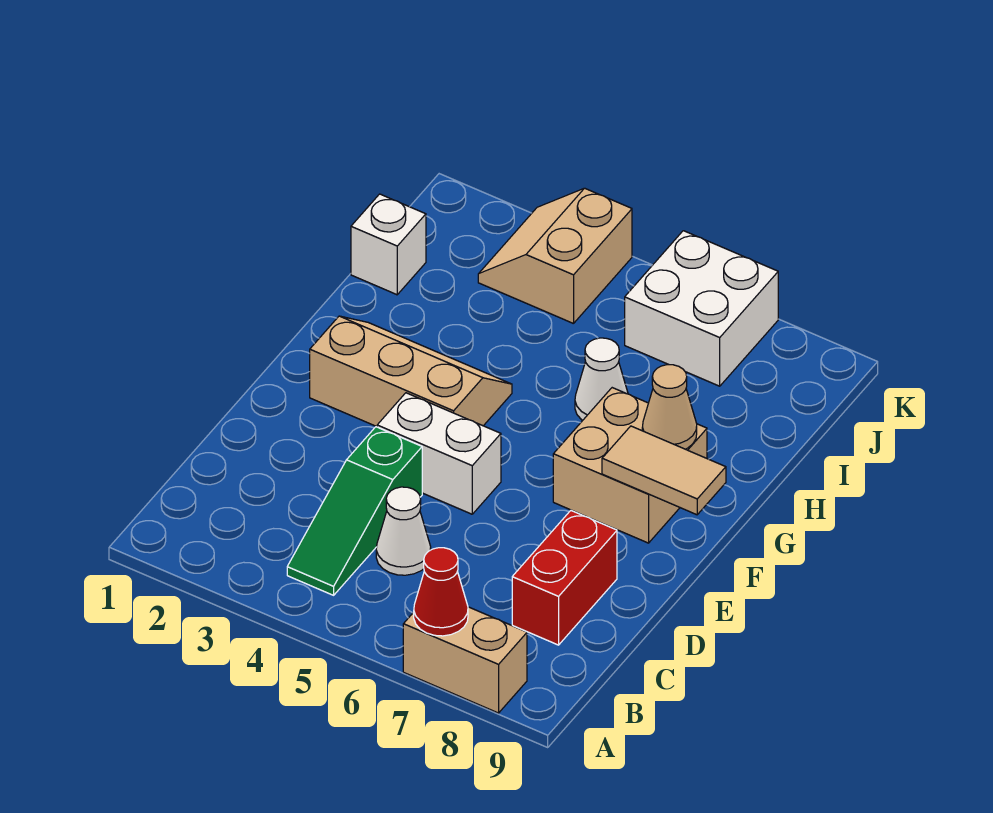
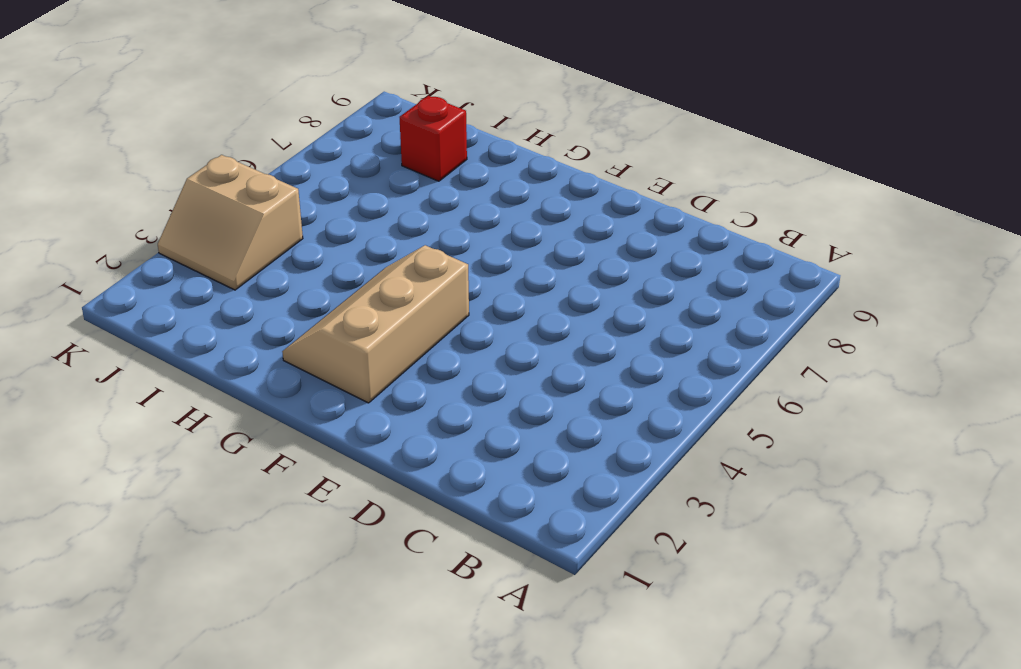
red 1x1 brick [400,96,467,181] -> none
none -> tan 1x2 brick [403,607,527,713]
none -> green 1x3 slope [287,427,422,595]
none -> white 1x1 cone [376,487,431,575]

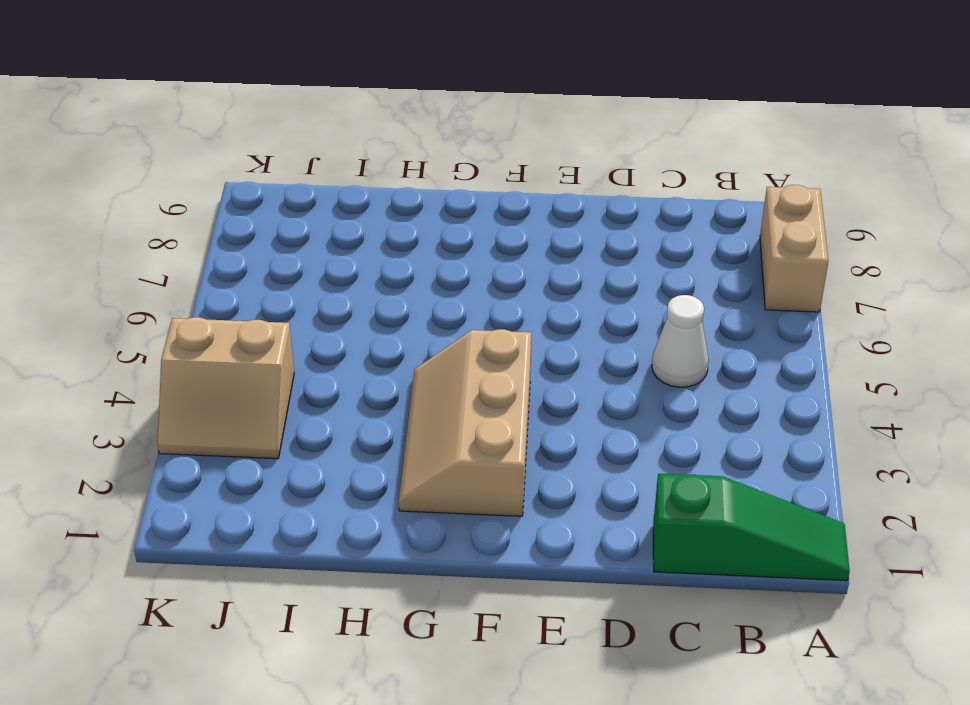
green 1x3 slope [653,474,850,581] -> green 1x3 slope moved to [287,427,422,595]
none -> red 1x2 brick [512,510,617,645]
none -> white 1x2 brick [377,393,501,514]
none -> tan 2x2 brick [553,388,707,543]

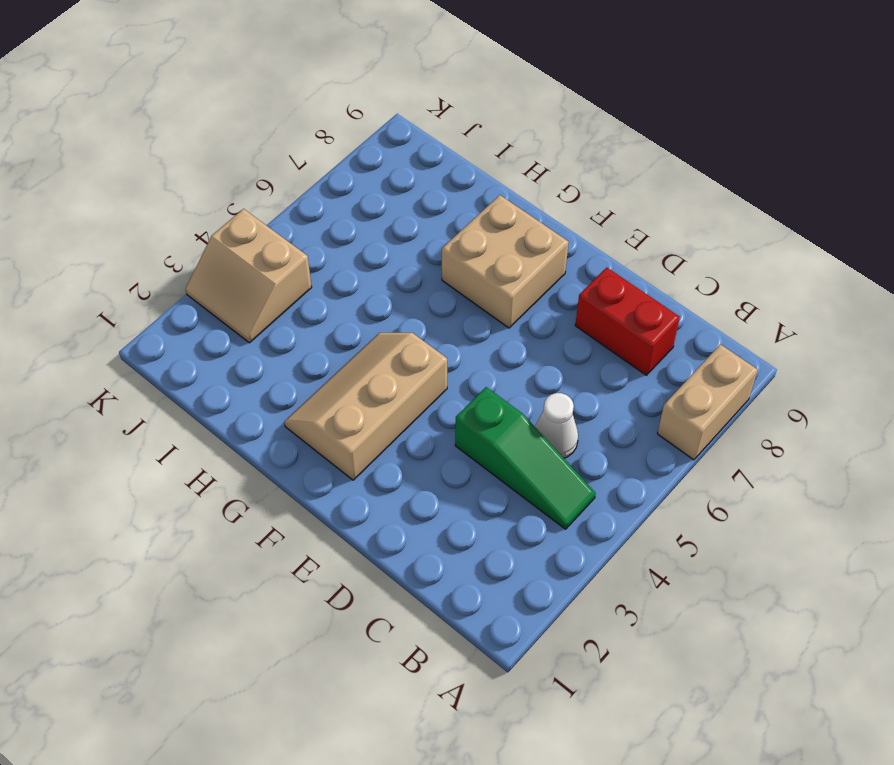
none -> white 1x2 brick [377,393,501,514]
none -> white 1x1 cone [575,338,628,420]
none -> white 1x1 brick [351,194,426,295]

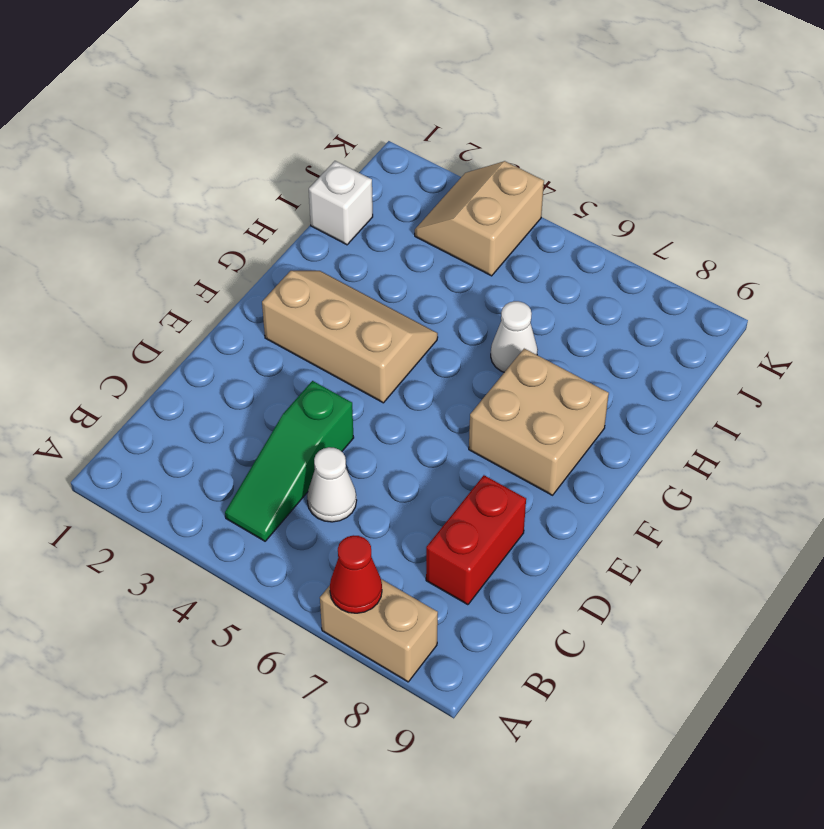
none -> white 1x2 brick [377,393,501,514]
none -> white 2x2 brick [625,231,778,386]
none -> tan 1x2 tile [602,426,726,515]

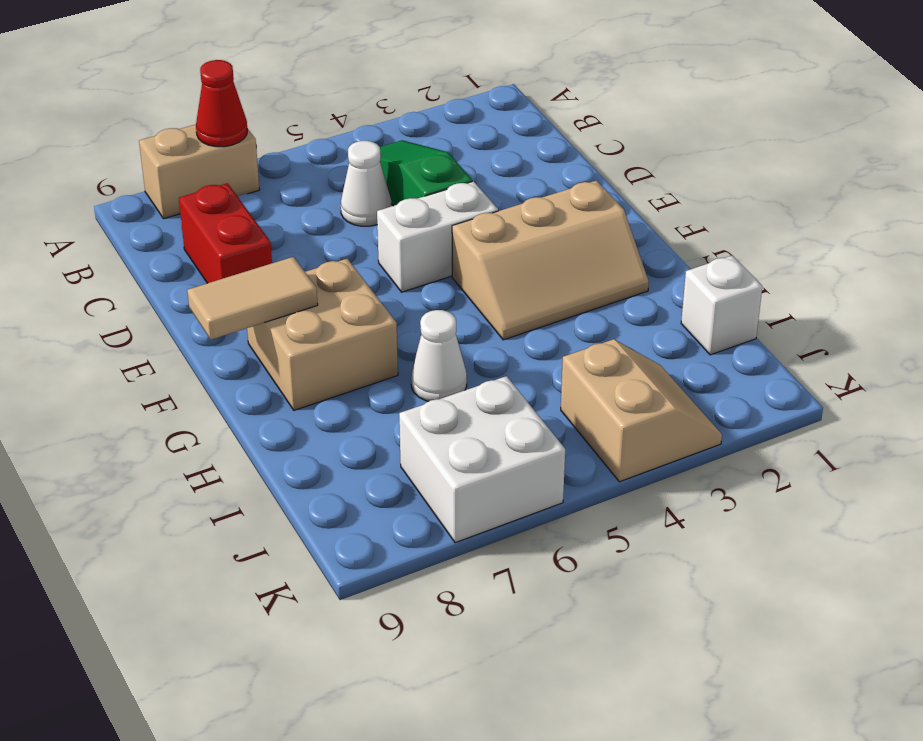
none -> tan 1x1 cone [642,365,697,449]

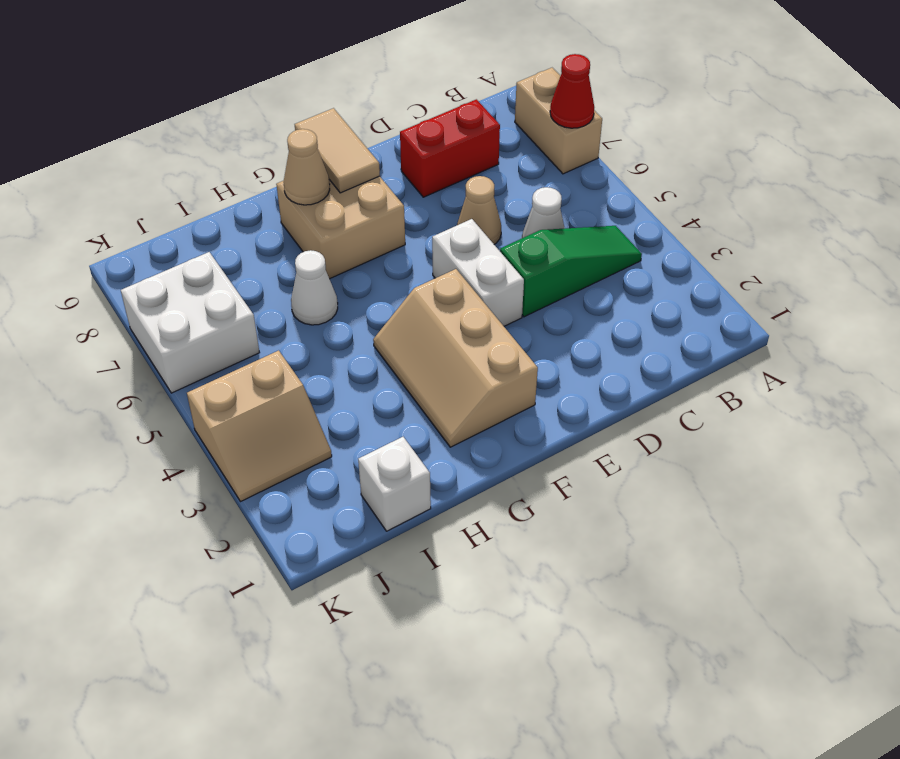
tan 1x1 cone [457,176,501,244] -> none

